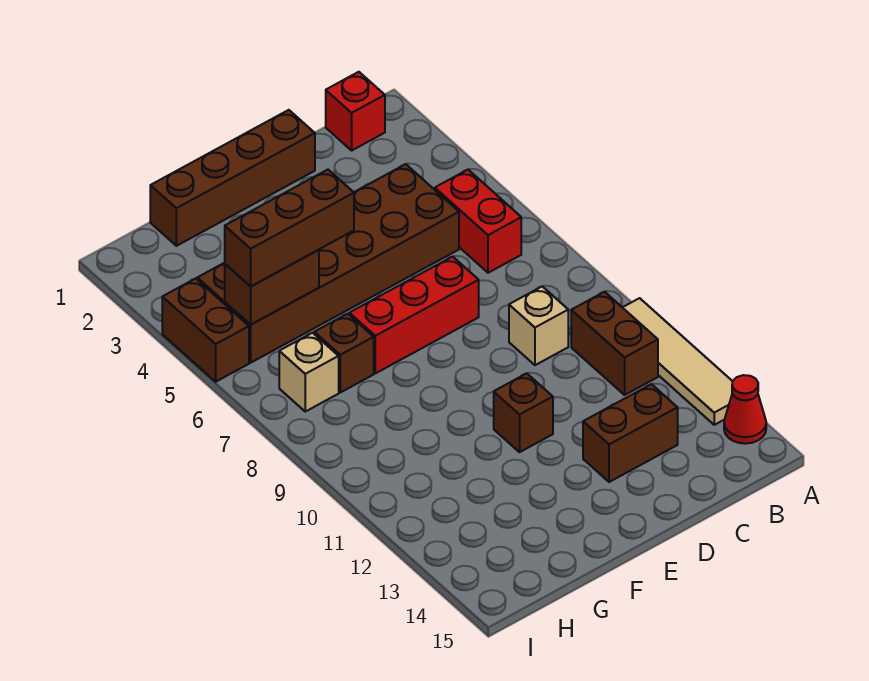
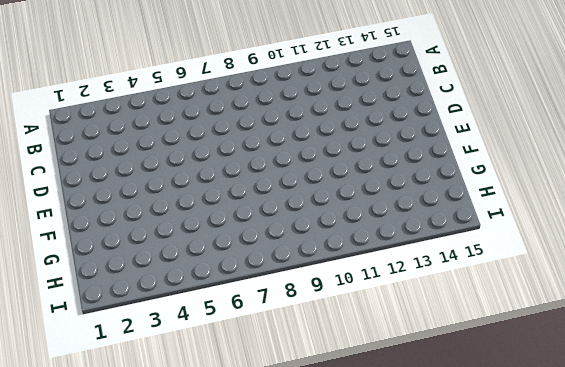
none -> tan 1x4 tile [622,298,733,425]
none -> red 1x1 cone [724,375,766,444]
none -> red 1x1 brick [326,72,385,150]

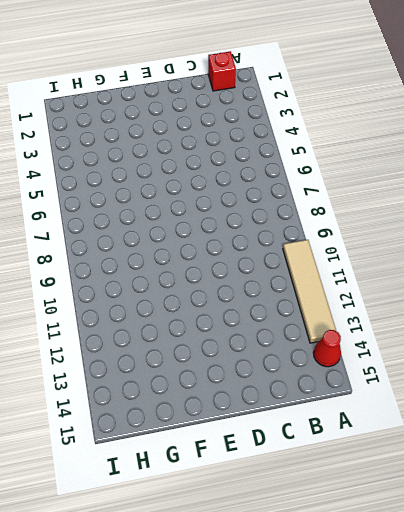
none -> red 1x2 brick [435,170,521,273]
none -> brown 1x2 brick [571,292,658,395]
none -> brown 2x6 brick [197,164,459,363]

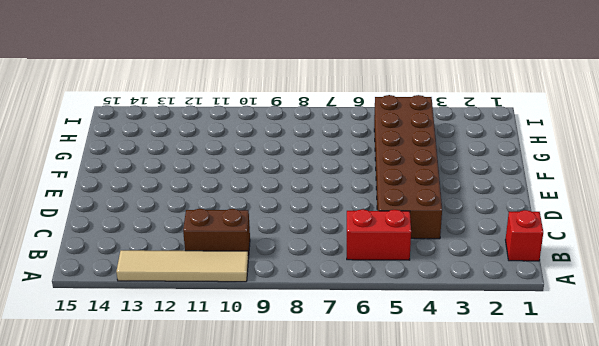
none -> red 1x1 cone [724,375,766,444]
none -> tan 1x1 brick [509,286,568,365]
none -> brown 1x2 brick [583,384,678,482]

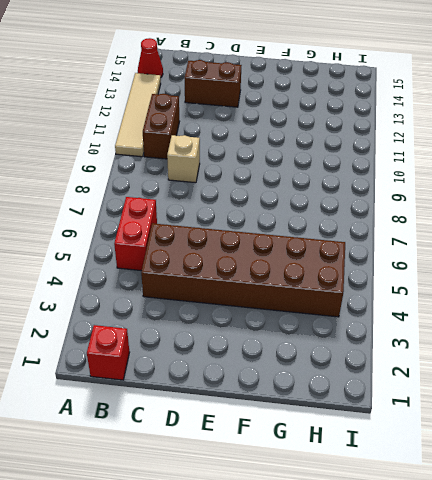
none -> brown 1x4 brick [150,110,315,246]
none -> red 1x3 brick [349,257,479,373]
none -> brown 1x1 brick [494,373,553,452]

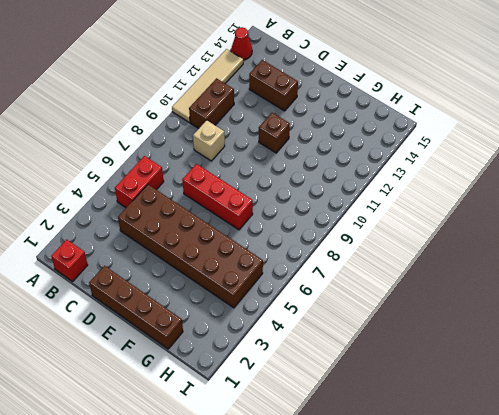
none -> brown 1x1 brick [314,314,374,392]
none -> tan 1x1 brick [279,333,339,412]
none -> brown 1x2 brick [162,278,249,382]

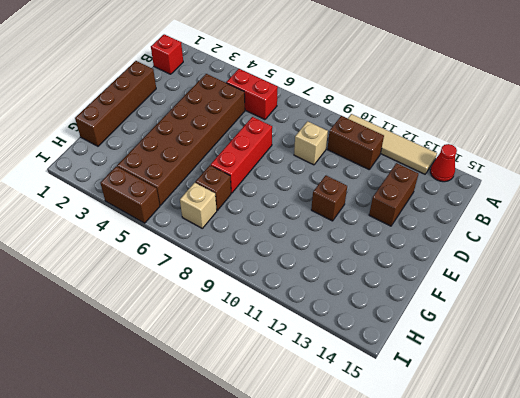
none -> brown 1x2 brick [225,250,319,325]
none -> brown 1x3 brick [225,170,354,286]

